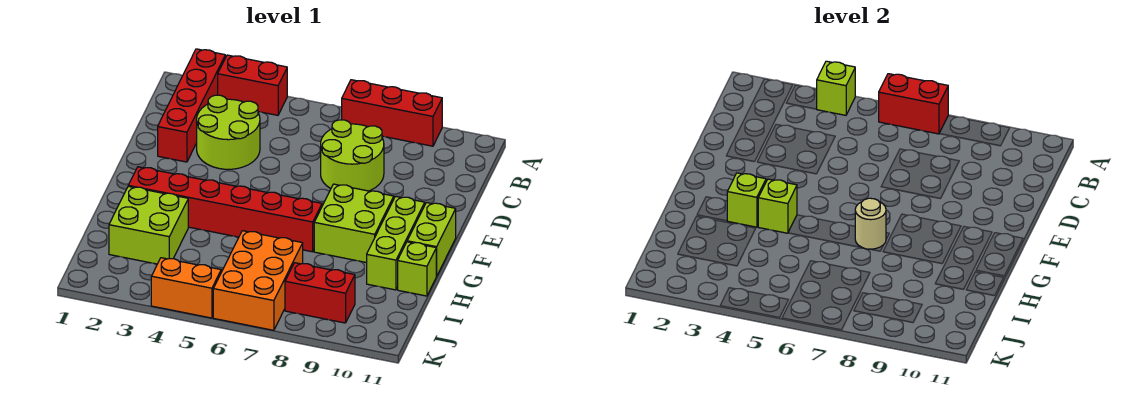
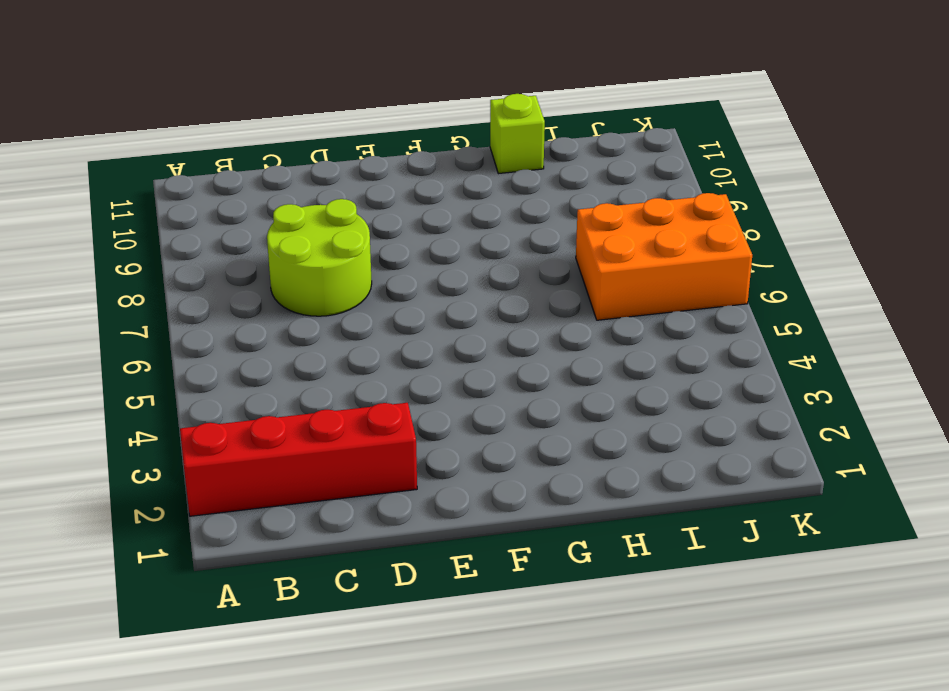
none -> red 1x2 brick [218,55,287,115]
none -> red 1x3 brick [342,80,442,146]
none -> lime 2x2 round brick [197,95,260,169]

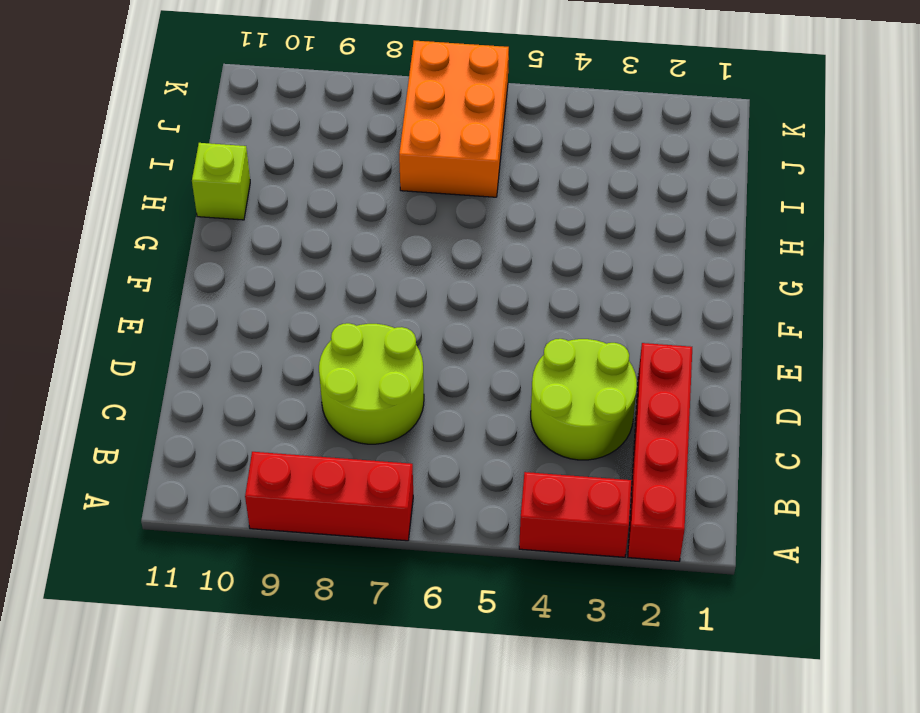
none -> lime 2x2 brick [314,184,394,263]
none -> lime 1x3 brick [367,196,425,290]
none -> lime 1x2 brick [407,203,456,276]

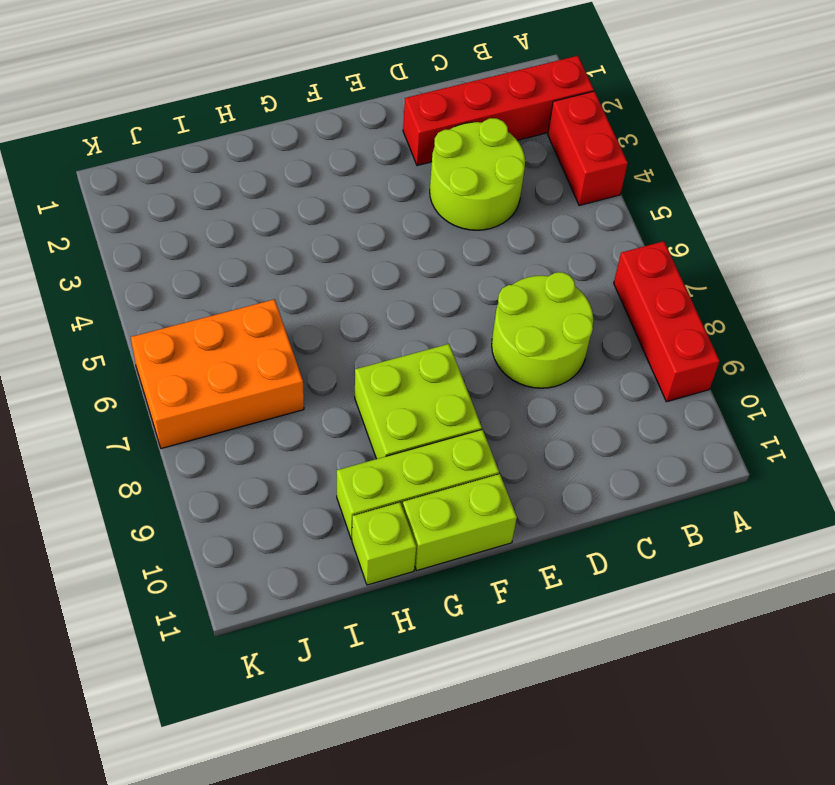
none -> red 1x6 brick [128,167,322,252]
none -> lime 2x2 brick [109,186,188,264]
none -> red 1x2 brick [285,263,355,323]

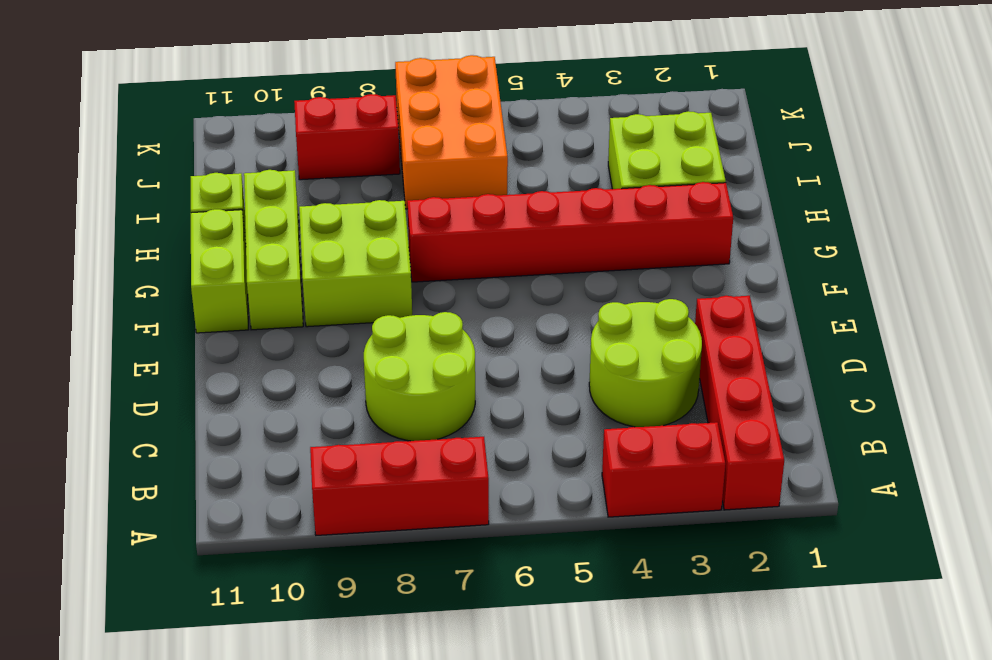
none -> orange 1x2 brick [151,258,221,318]
none -> lime 1x1 brick [817,61,855,115]
none -> red 1x2 brick [879,74,948,134]

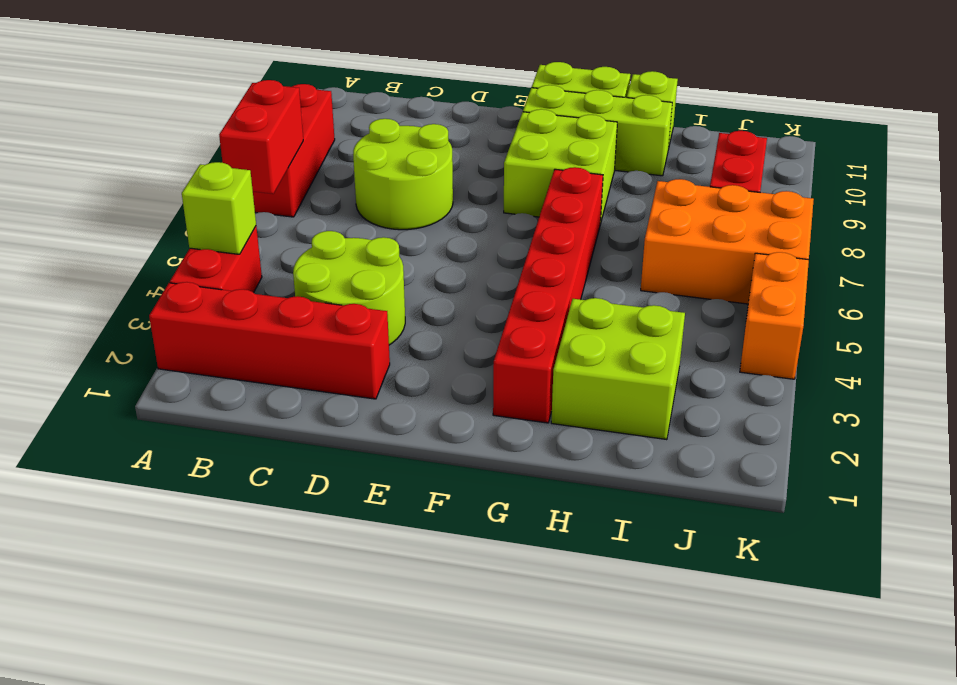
none -> lime 1x1 brick [727,173,766,227]
none -> lime 1x1 brick [758,179,797,233]
none -> tan 1x1 round brick [855,198,886,249]

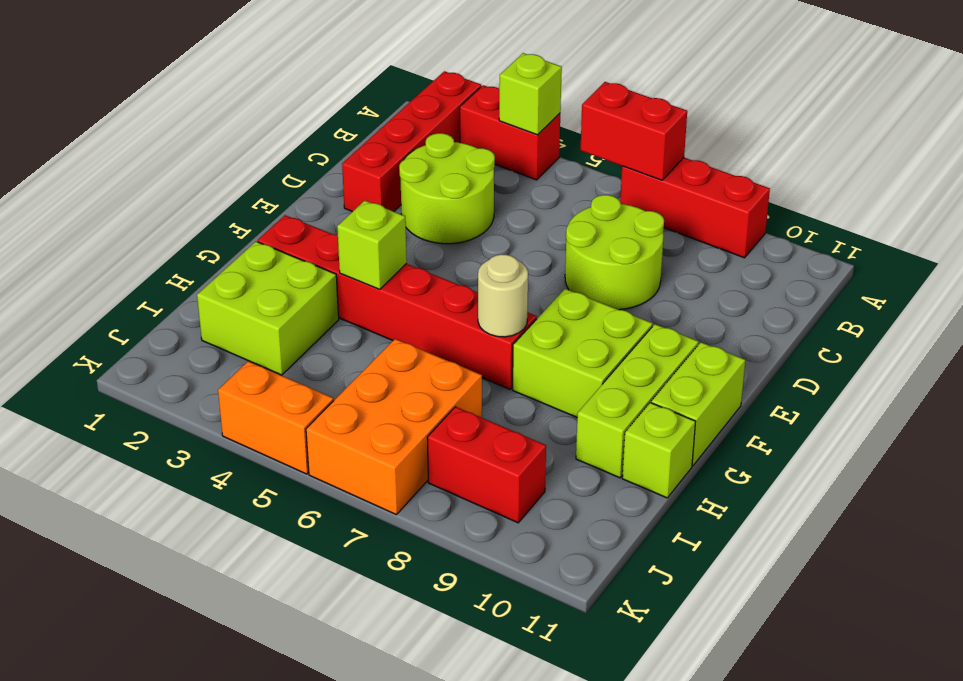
none -> lime 1x1 brick [727,173,766,227]

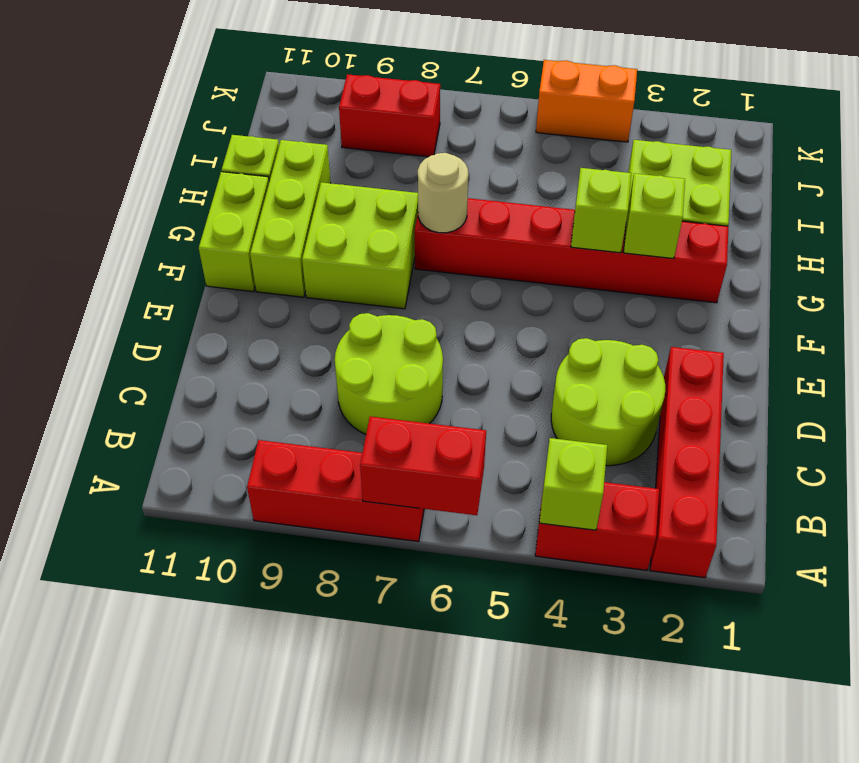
none -> orange 2x3 brick [213,231,303,330]

